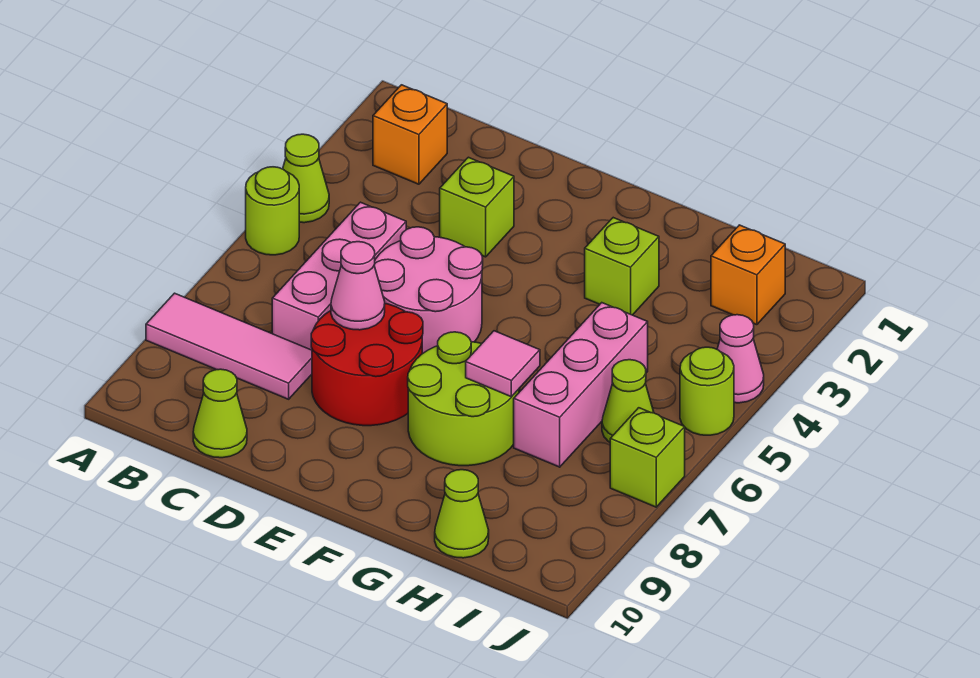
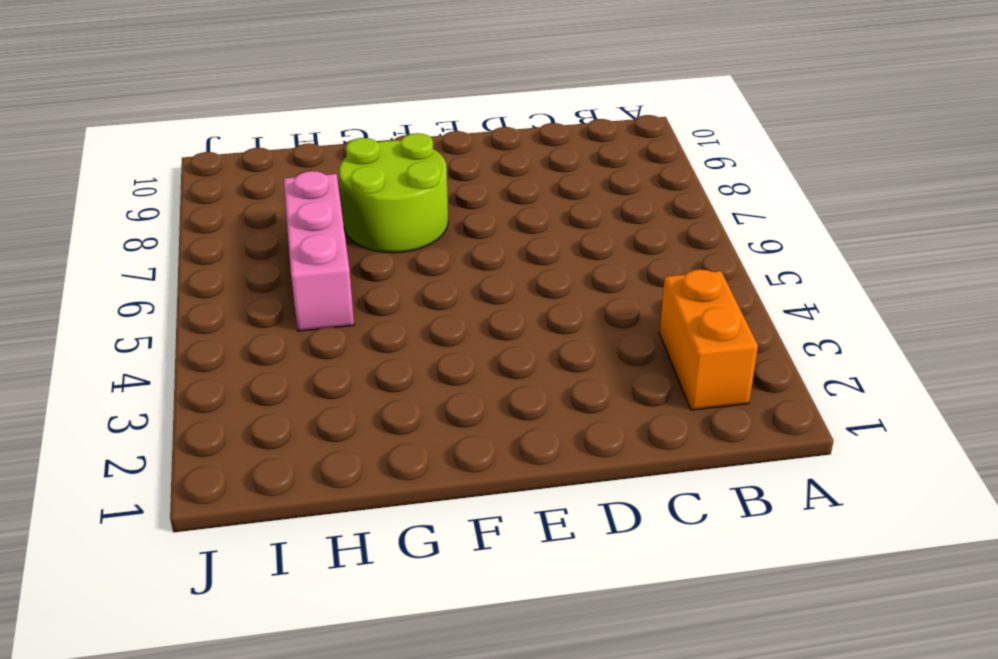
orange 1x2 brick [659,269,758,410] -> orange 1x1 brick [373,85,447,184]
none -> lime 1x1 cone [283,134,329,223]
none -> lime 1x1 round brick [246,167,299,255]
none -> pink 1x3 tile [146,293,312,399]

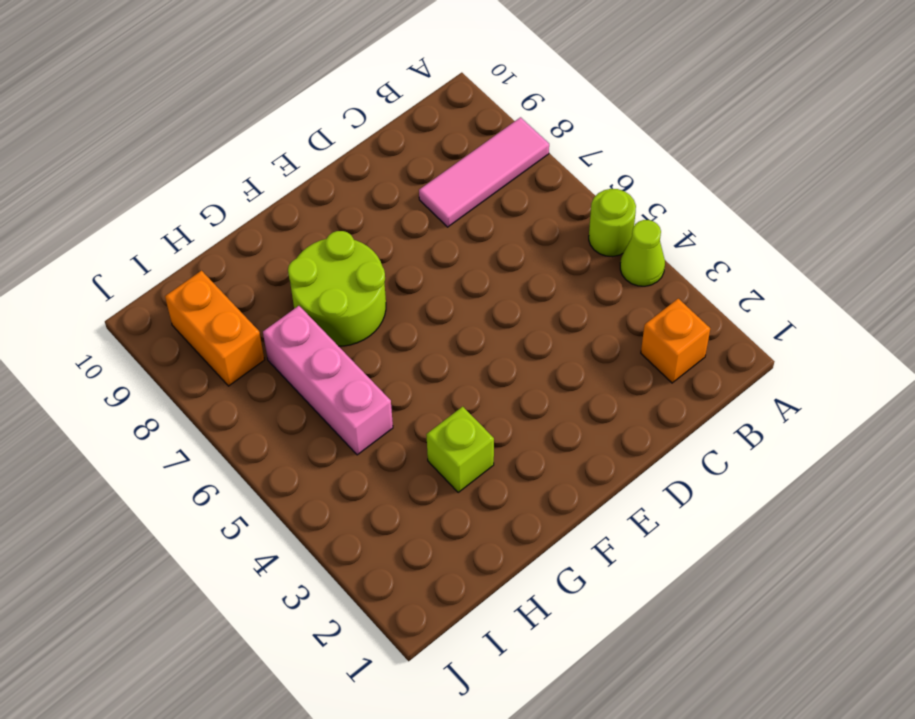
orange 1x2 brick [165,271,264,386] -> none
none -> pink 1x3 brick [272,202,406,350]
none -> lime 1x1 cone [193,369,247,458]
none -> lime 1x1 brick [440,157,514,257]

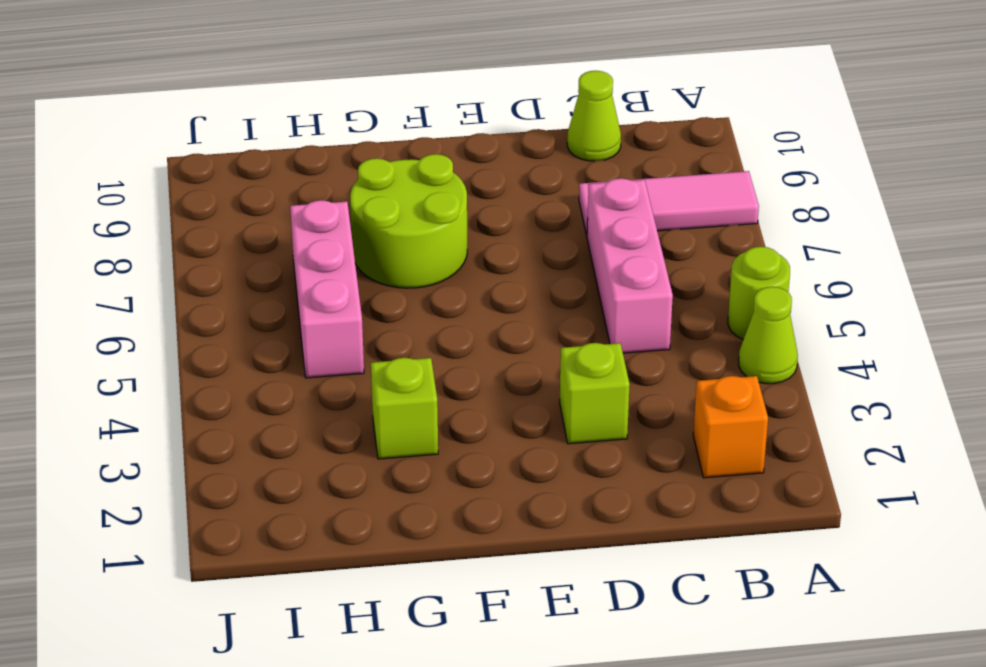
none -> pink 2x2 round brick [374,227,483,354]
none -> red 2x2 round brick [311,304,423,426]
none -> lime 1x1 cone [435,470,489,558]

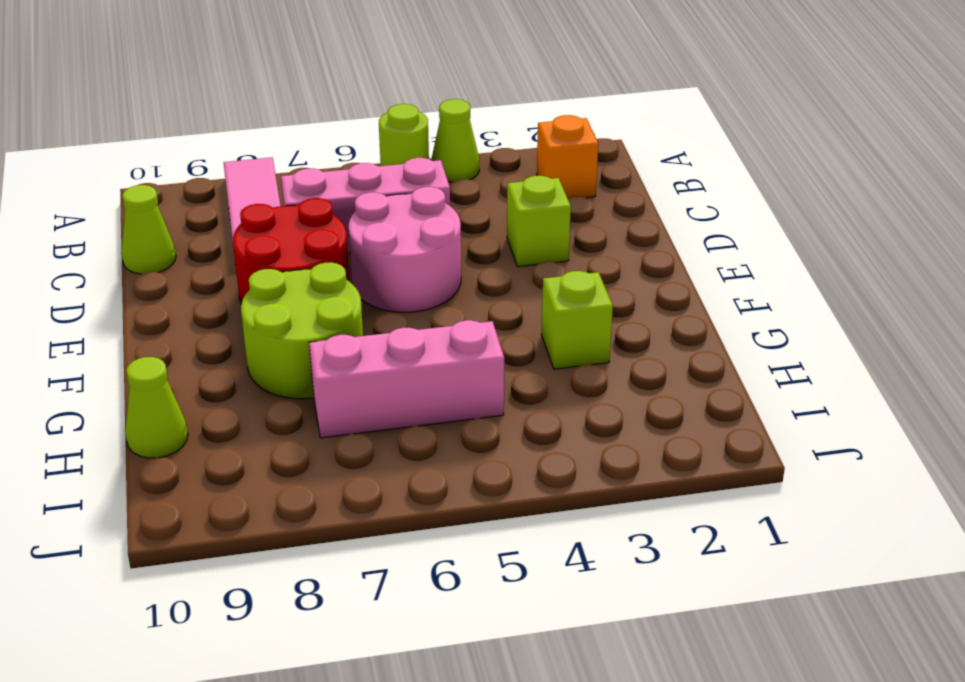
none -> orange 1x1 brick [711,225,785,325]
none -> lime 1x1 cone [602,360,654,442]
none -> pink 1x1 cone [717,315,764,403]

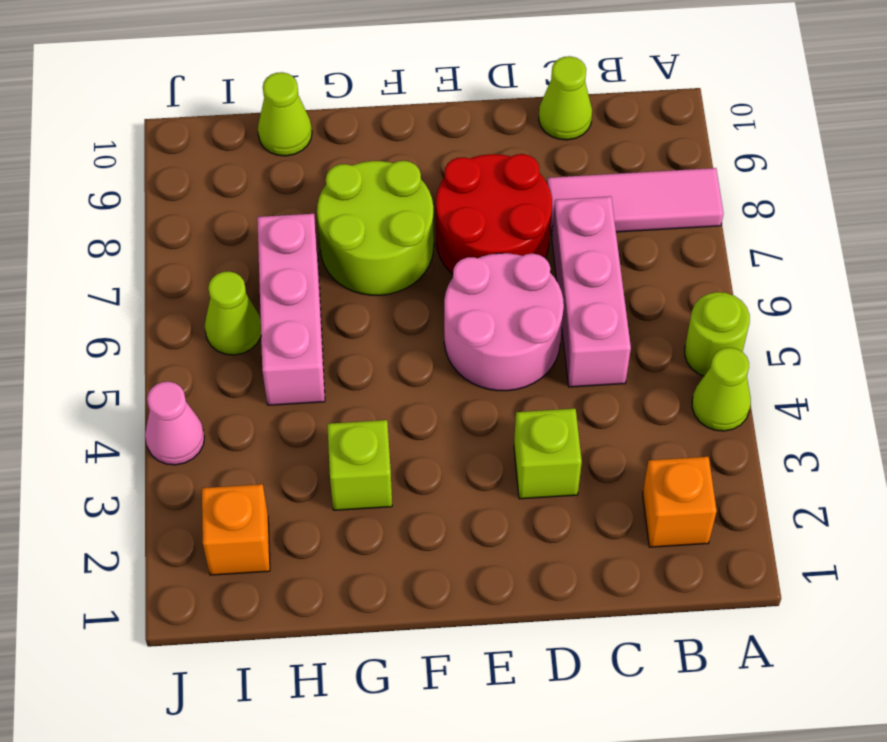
none -> lime 1x1 round brick [680,347,734,435]
none -> lime 1x1 brick [610,408,685,507]
none -> pink 1x1 cone [331,242,385,330]

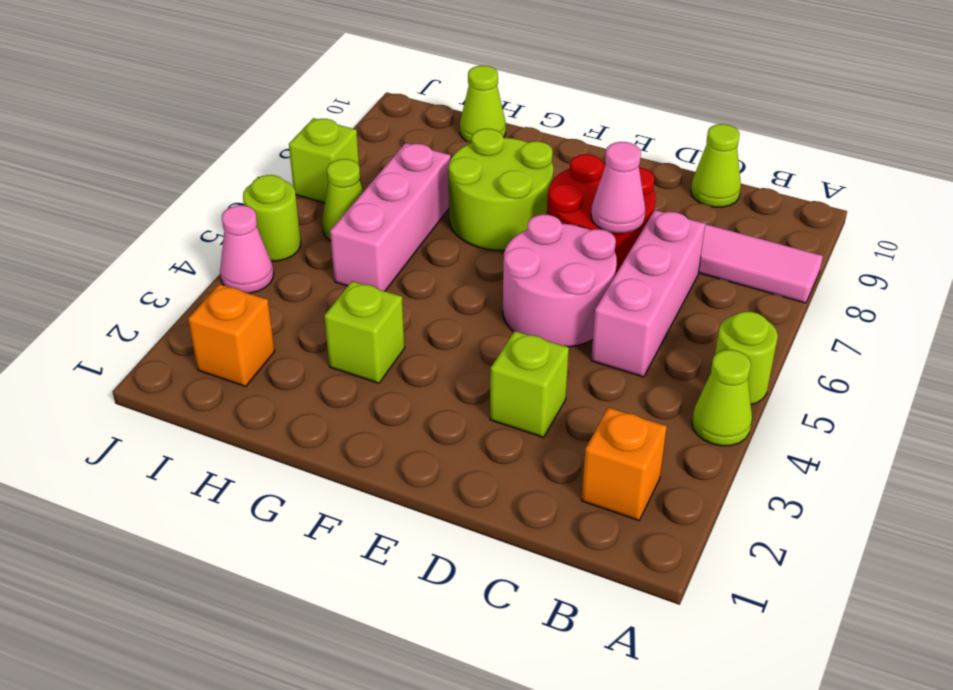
none -> pink 1x1 tile [466,331,540,397]

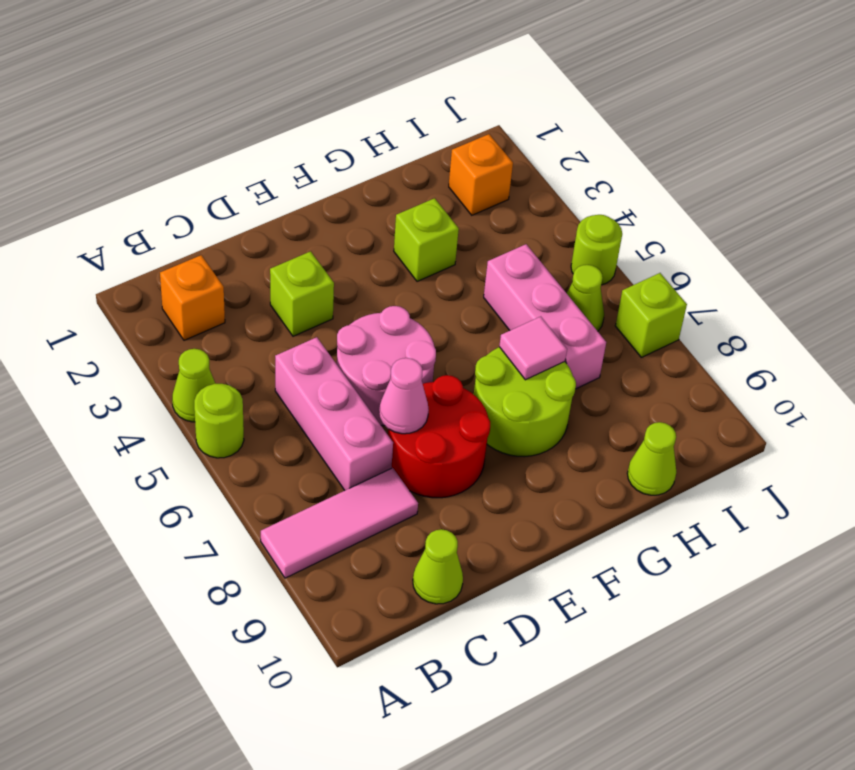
none -> pink 1x1 cone [717,315,764,403]

